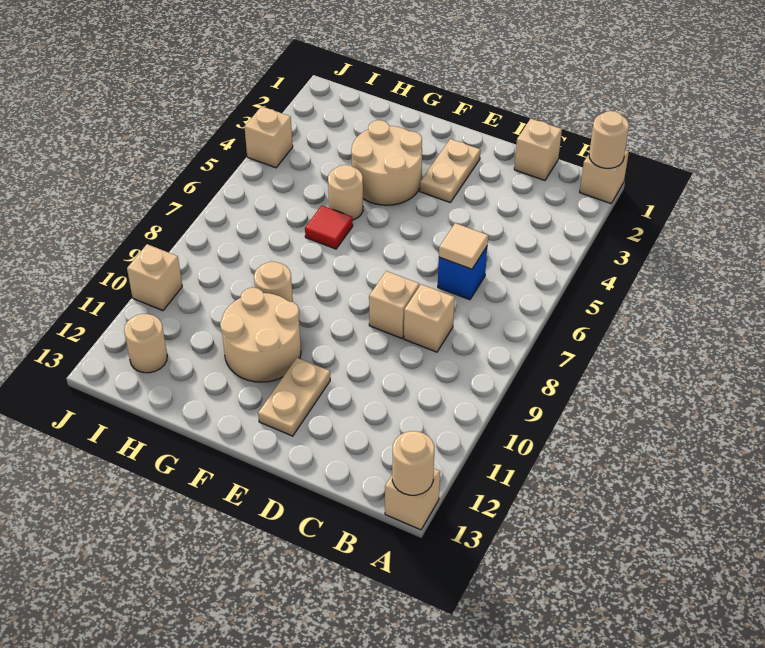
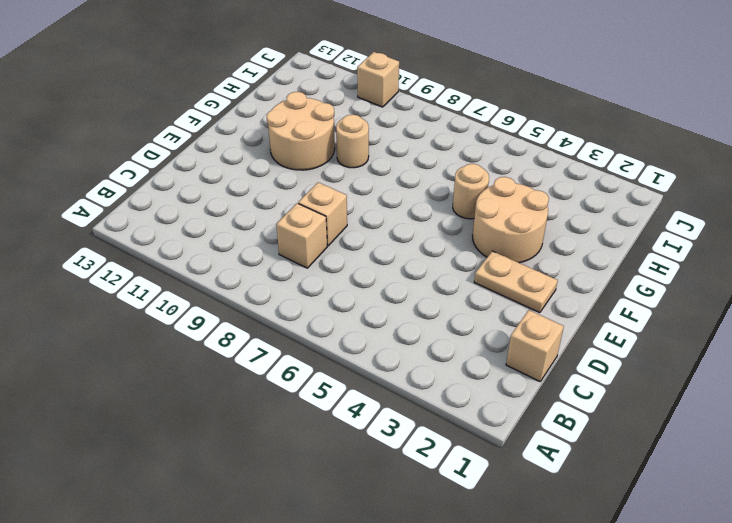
none -> tan 1x1 brick [580,150,629,203]
none -> tan 1x1 brick [385,469,440,530]
none -> blue 1x1 brick [438,247,487,300]

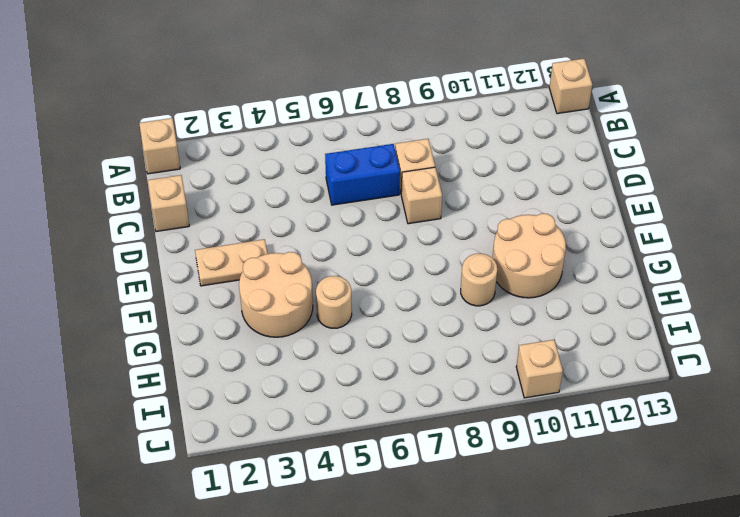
blue 1x2 brick [325,144,400,205] -> blue 1x1 brick [438,247,487,300]
none -> tan 1x2 plate [258,358,330,436]
none -> red 1x1 tile [305,206,353,249]
none -> tan 1x1 round brick [124,314,167,373]

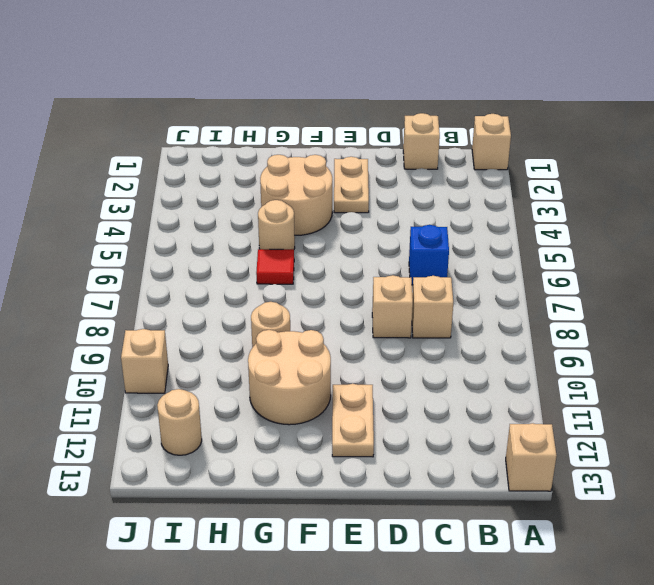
none -> tan 1x1 brick [245,106,293,168]
none -> tan 1x1 round brick [589,111,629,168]
none -> tan 1x1 round brick [392,431,434,495]

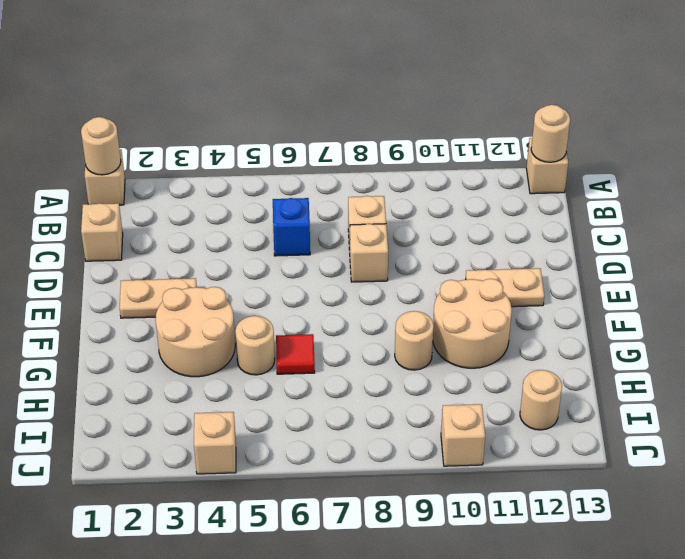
none -> tan 1x1 tile [439,223,488,269]

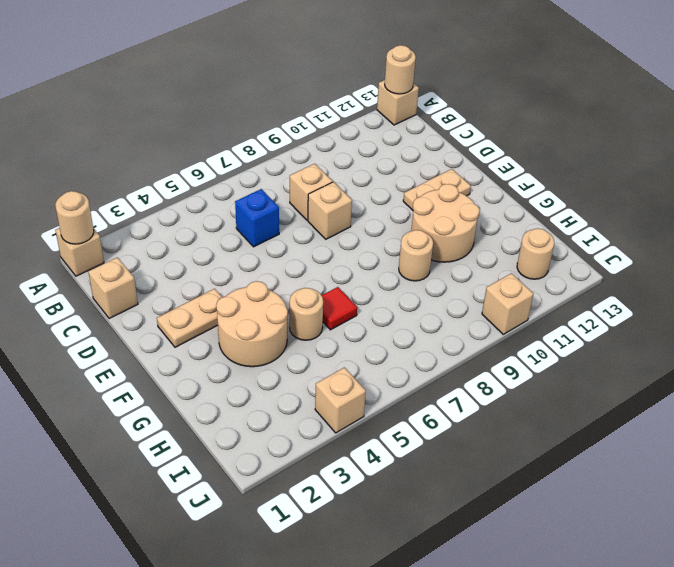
none -> tan 1x1 tile [439,223,488,269]

